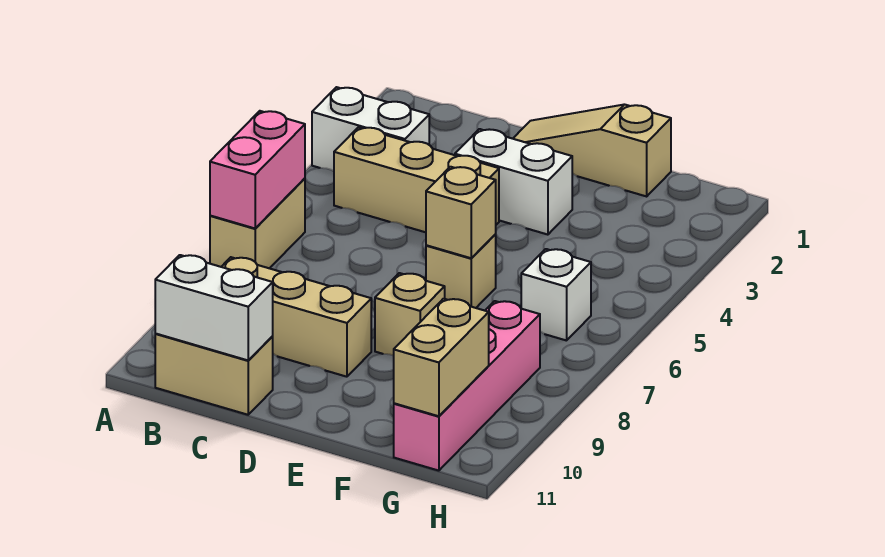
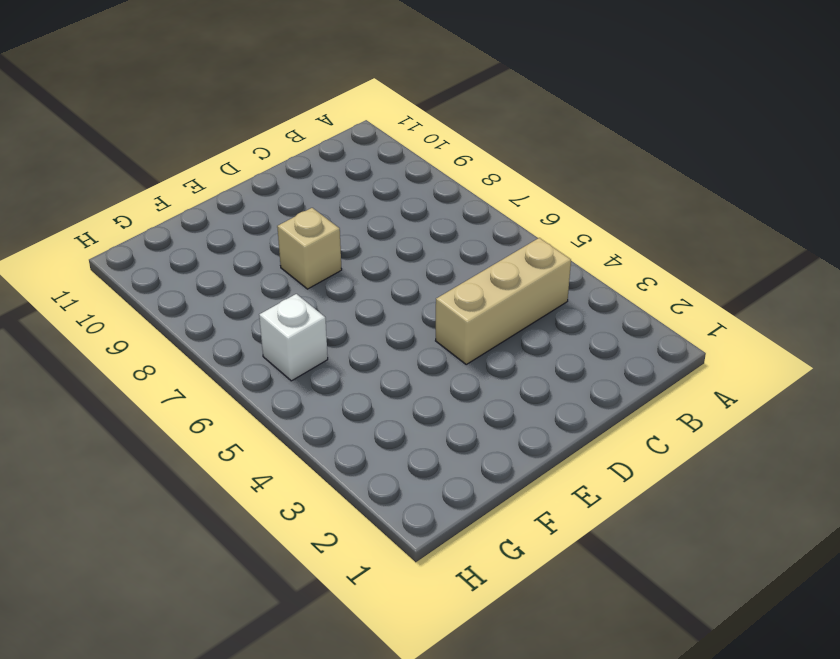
none -> white 1x2 brick [312,87,429,171]
none -> tan 1x2 brick [210,178,305,268]
none -> tan 1x3 brick [222,257,371,377]

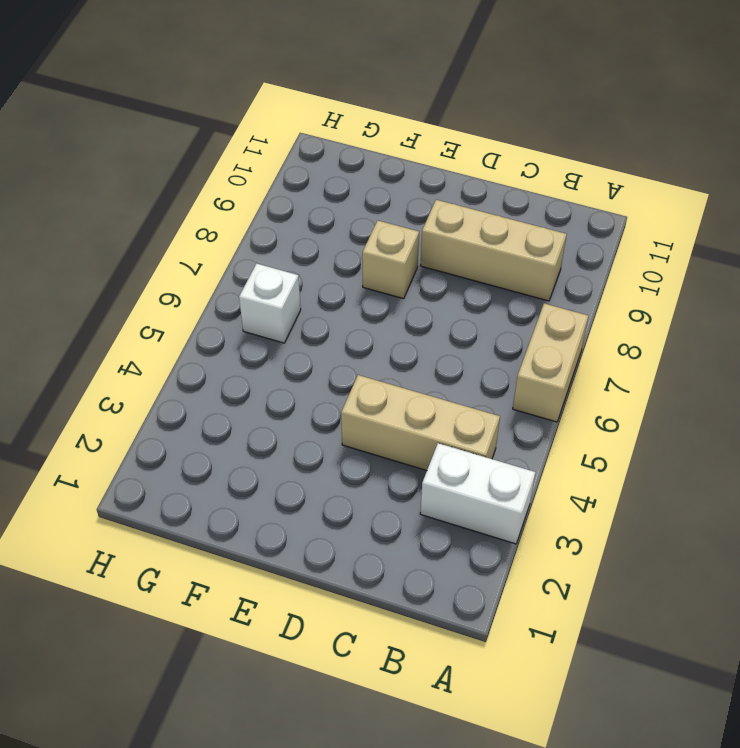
none -> tan 1x2 brick [155,334,273,415]
none -> tan 1x3 slope [513,104,671,196]
none -> white 1x2 brick [455,129,572,235]

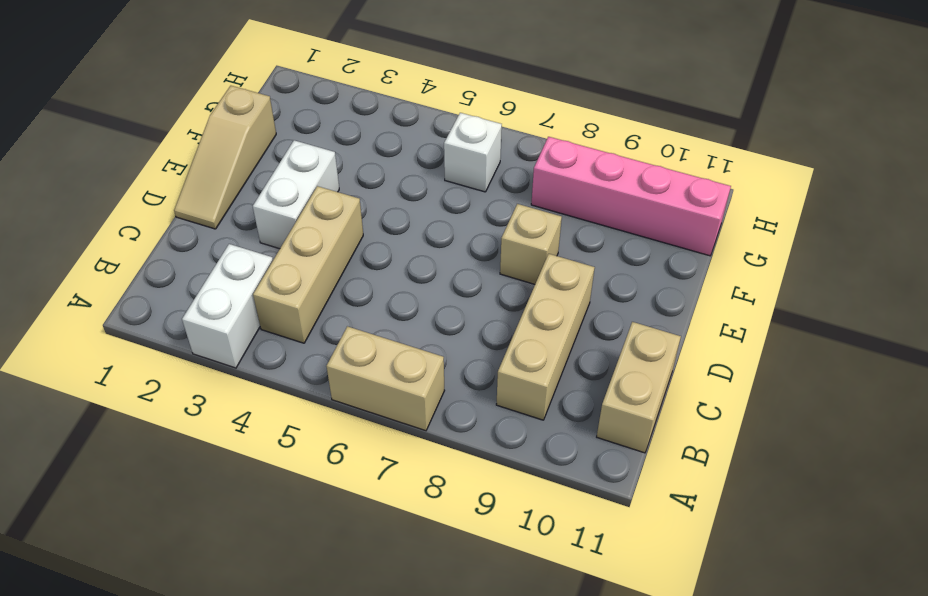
none -> tan 1x1 brick [426,234,496,308]
none -> pink 1x2 brick [210,111,305,228]
none -> white 1x2 brick [155,255,273,360]

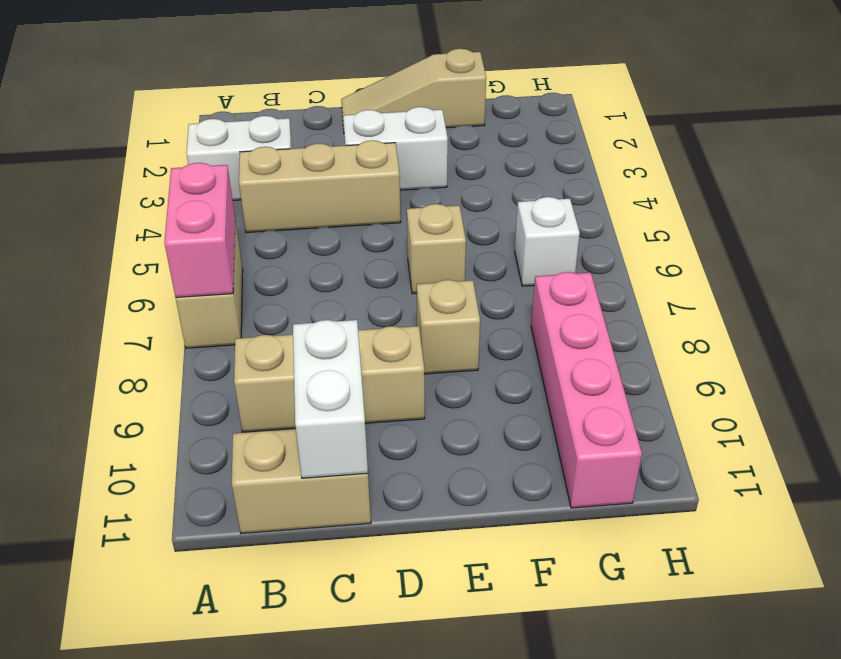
white 1x2 brick [293,320,368,478] -> white 1x2 brick turned to [155,255,273,360]
none -> tan 1x1 brick [426,167,496,258]
none -> tan 1x2 brick [394,299,489,416]

